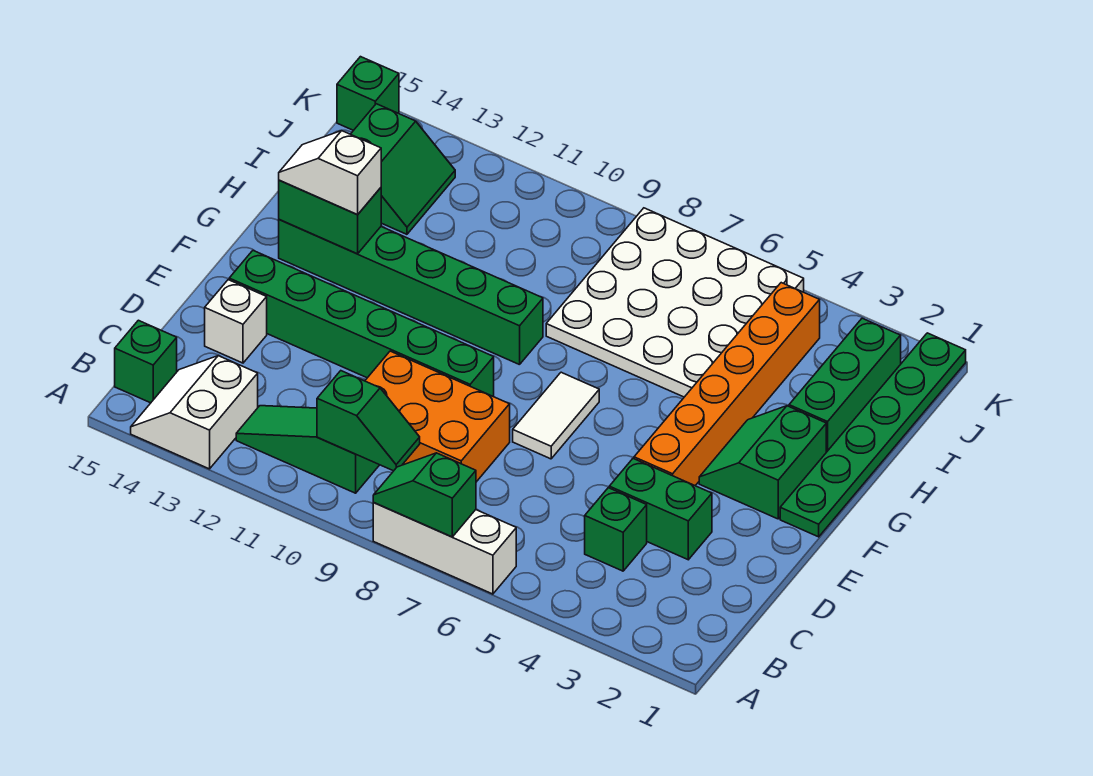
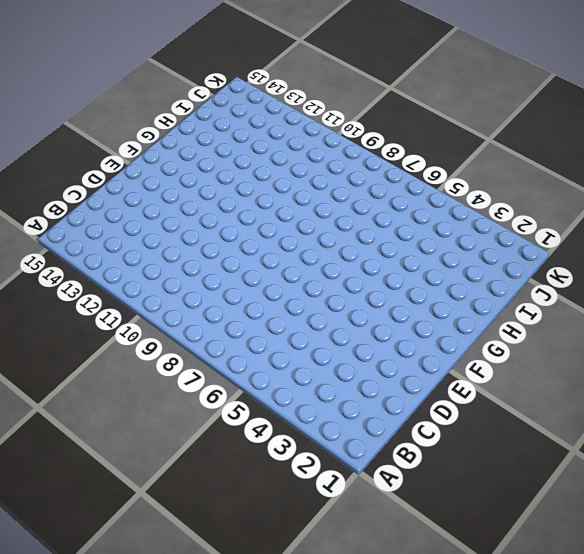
none -> white 1x3 brick [373,503,516,594]
none -> white 2x2 slope [131,356,258,469]
none -> green 1x3 slope [236,406,379,493]

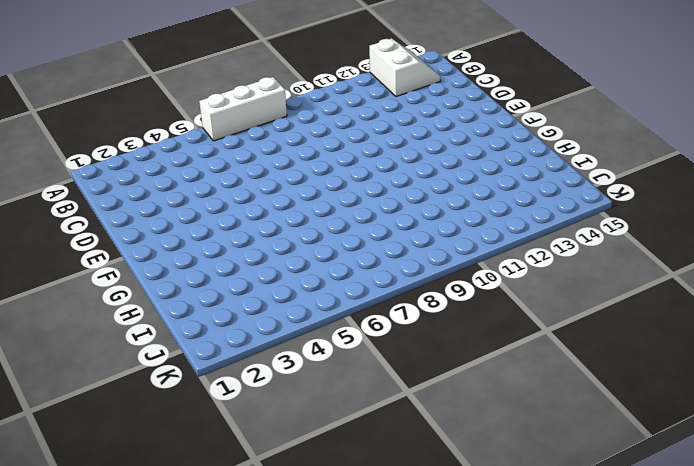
none -> green 1x3 slope [236,406,379,493]
none -> green 1x1 brick [115,320,177,403]
none -> green 1x1 brick [585,488,647,571]

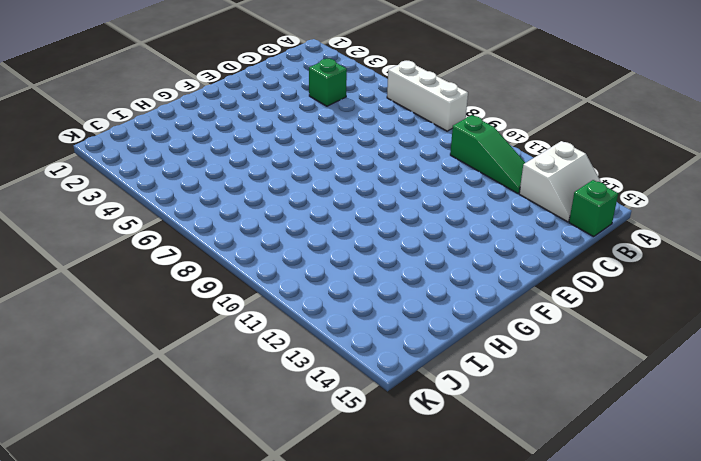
none -> orange 2x3 brick [365,351,510,482]
none -> green 1x2 brick [609,459,712,560]
none -> white 1x1 brick [205,280,267,363]

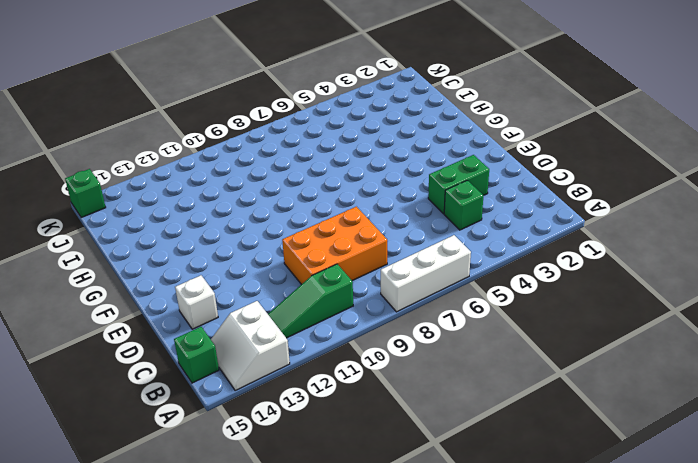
none -> orange 1x6 brick [634,283,820,486]
none -> white 1x2 tile [513,372,599,459]
none -> green 1x6 brick [229,251,494,396]

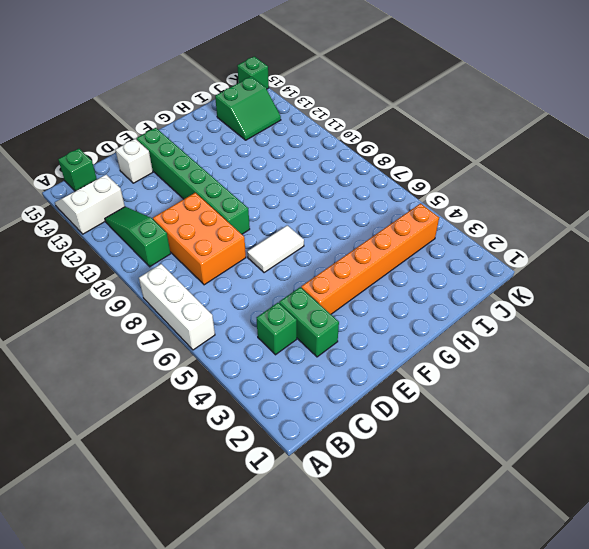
none -> green 1x6 plate [780,333,966,537]
none -> green 2x2 slope [699,406,826,519]
none -> green 1x6 brick [279,219,543,365]

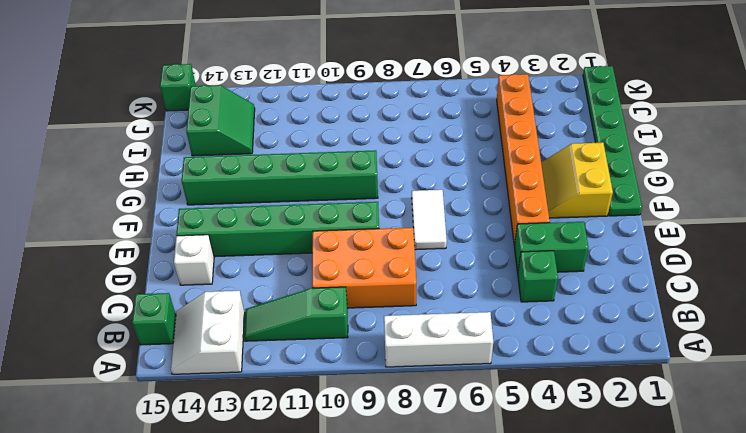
yellow 2x2 slope [541,142,613,218] -> green 2x2 slope [699,406,826,519]
none -> green 1x3 brick [789,318,901,452]
none -> white 4x4 plate [546,208,804,397]
none -> green 1x2 slope [373,453,476,537]

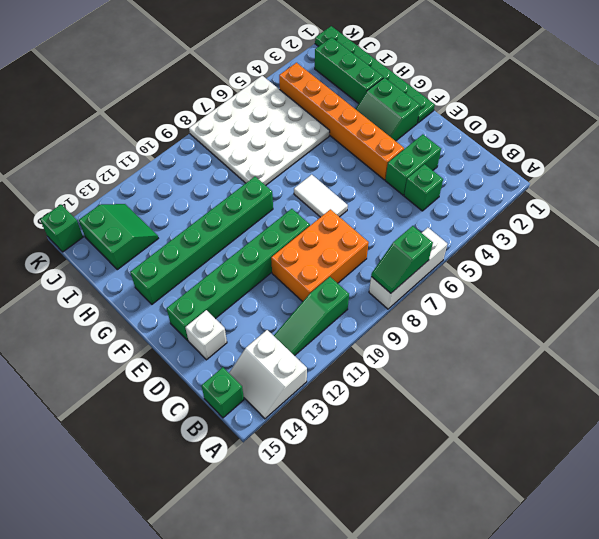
none -> green 1x2 slope [317,371,420,471]
none -> green 1x2 brick [279,180,381,254]
none -> white 1x2 slope [279,131,381,215]

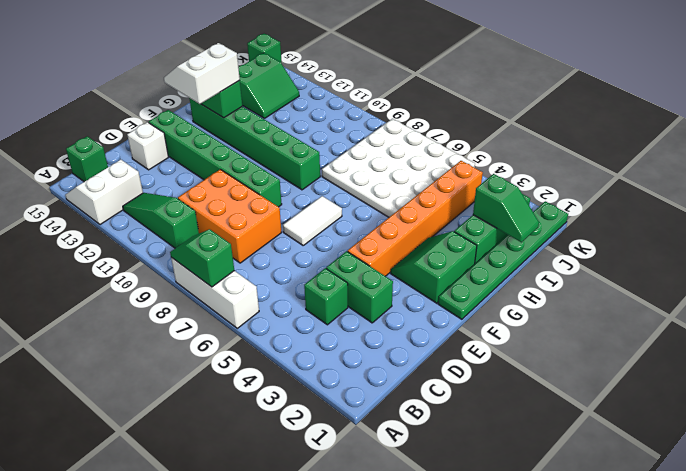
white 2x2 slope [164,43,240,104] -> white 1x2 slope [279,131,381,215]
green 1x2 slope [473,174,539,242] -> green 1x2 slope moved to [317,371,420,471]

